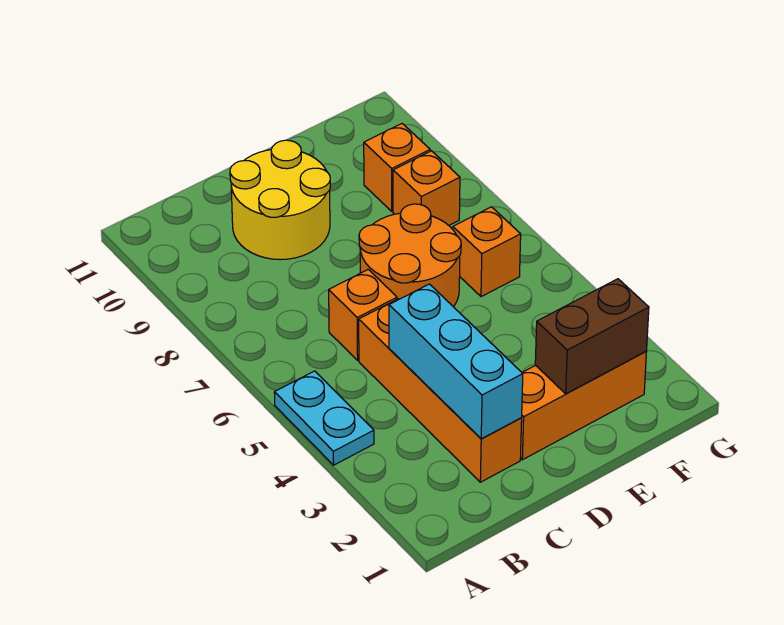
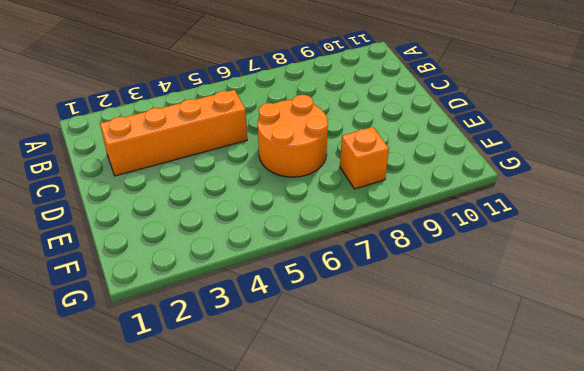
none -> cyan 1x2 plate [274,371,374,465]
none -> orange 1x1 brick [329,269,397,360]

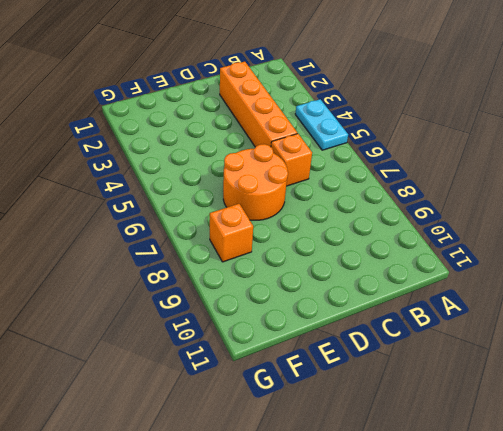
none -> yellow 2x2 round brick [230,140,330,260]
none -> orange 1x3 brick [521,352,646,460]

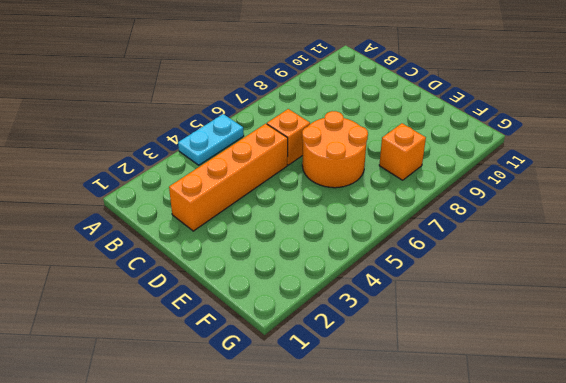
none -> yellow 2x2 round brick [230,140,330,260]
none -> orange 1x3 brick [521,352,646,460]

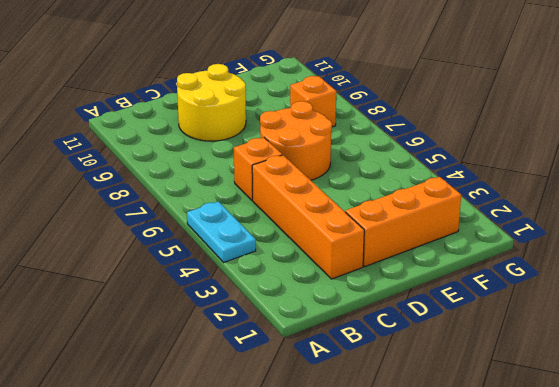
none -> orange 1x1 brick [453,207,521,297]
none -> orange 1x1 brick [364,124,430,211]

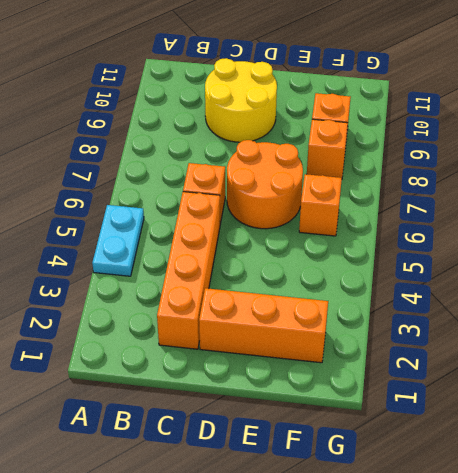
none -> cyan 1x3 brick [389,284,523,439]
none -> brown 1x2 brick [535,279,649,394]

